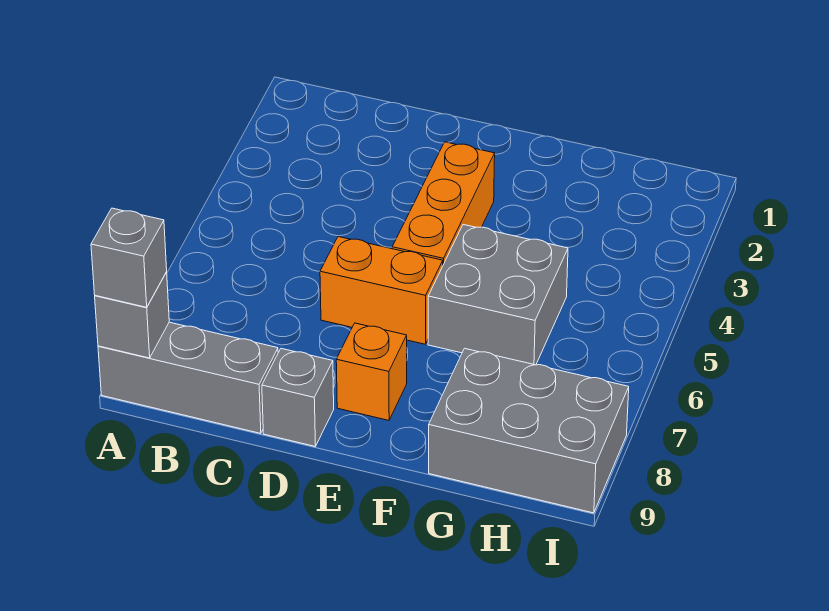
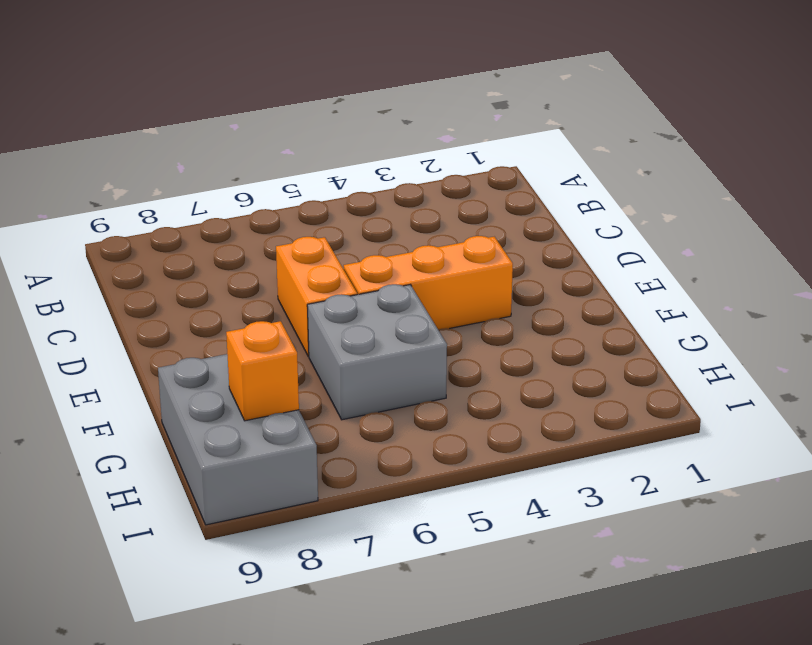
orange 1x1 brick [226,321,299,421] -> orange 1x1 brick moved to [336,323,407,420]
none -> grey 1x3 brick [98,322,278,433]
none -> grey 1x1 brick [262,349,334,446]

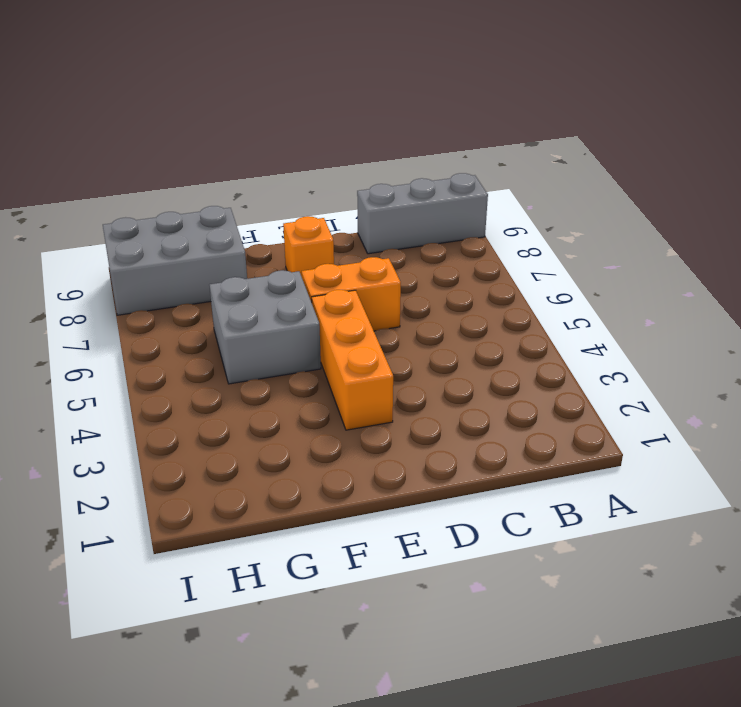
none -> grey 1x1 brick [262,349,334,446]
none -> grey 1x1 brick [95,272,169,358]

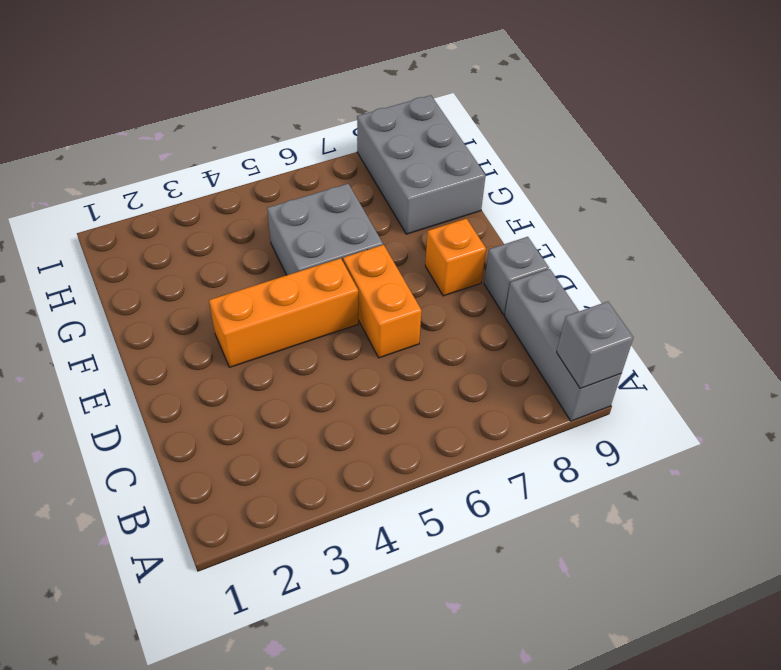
none -> grey 1x1 brick [91,208,167,307]

